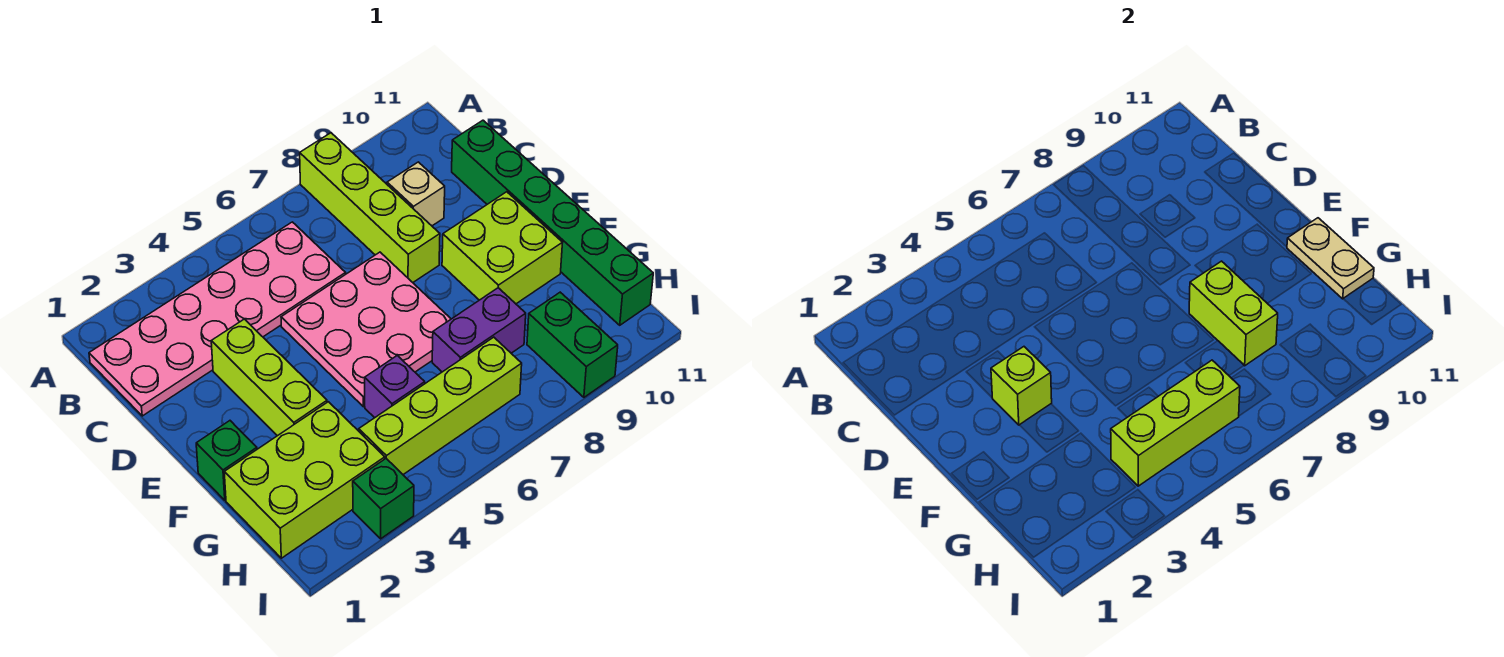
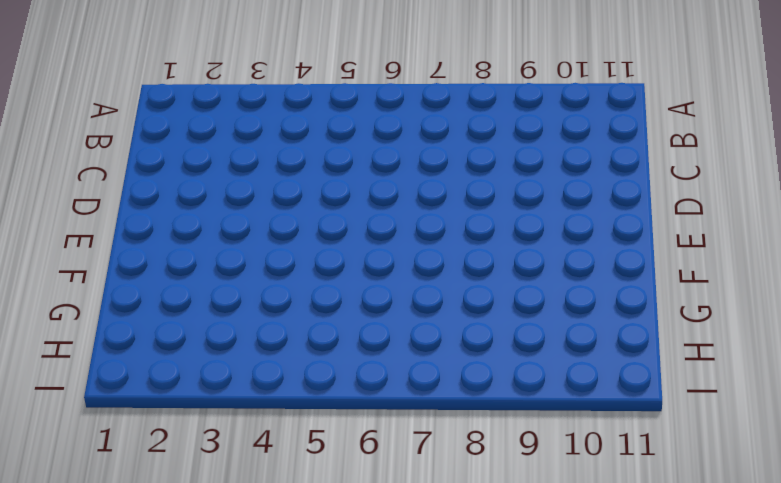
none -> lime 1x4 brick [300,133,440,282]
none -> pink 2x6 plate [89,222,346,416]
none -> tan 1x1 brick [387,162,445,226]

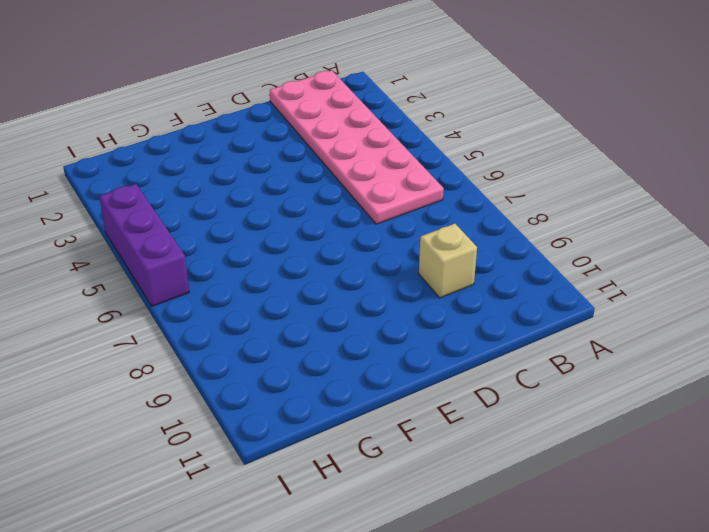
purple 1x3 brick [99,184,189,306] -> none
none -> lime 1x4 brick [300,133,440,282]
none -> green 1x6 brick [452,120,653,325]
none -> lime 1x3 brick [211,319,327,436]

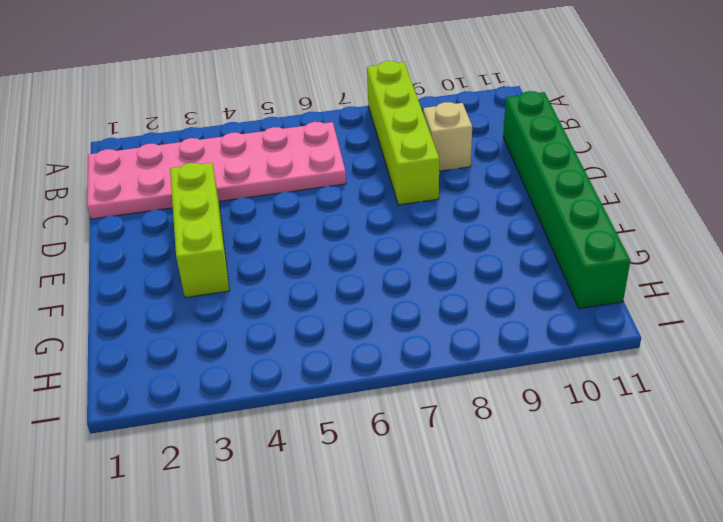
none -> pink 3x3 plate [281,252,451,407]
none -> lime 2x2 brick [442,192,562,304]
none -> green 1x1 brick [196,421,257,500]

